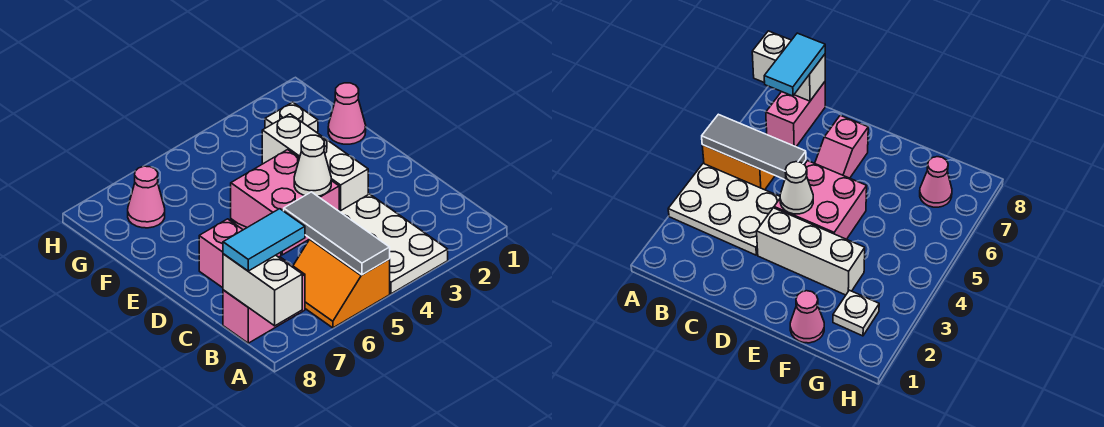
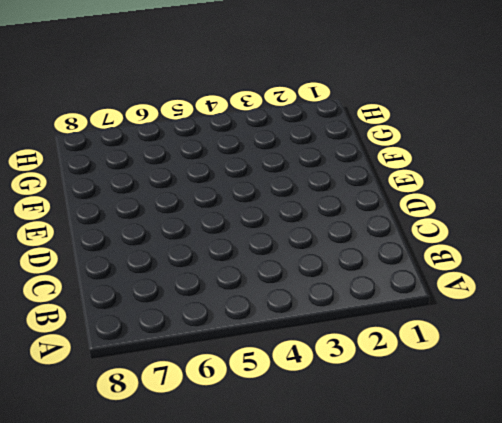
none -> white 2x3 plate [340,194,448,294]
none -> orange 2x2 slope [293,239,390,328]
none -> pink 1x2 brick [223,257,305,343]

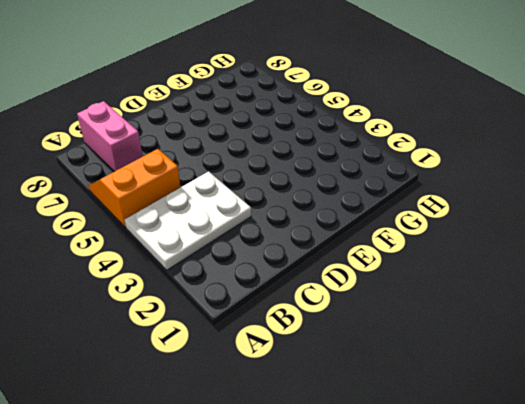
none -> white 1x3 brick [262,114,368,212]
none -> pink 2x2 brick [231,150,339,255]
none -> pink 1x2 slope [199,219,281,288]

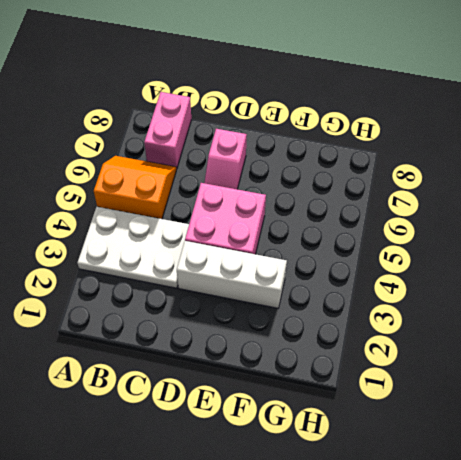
none -> pink 1x1 cone [328,83,366,144]
none -> white 1x1 plate [265,102,318,132]
none -> pink 1x1 cone [128,166,165,228]

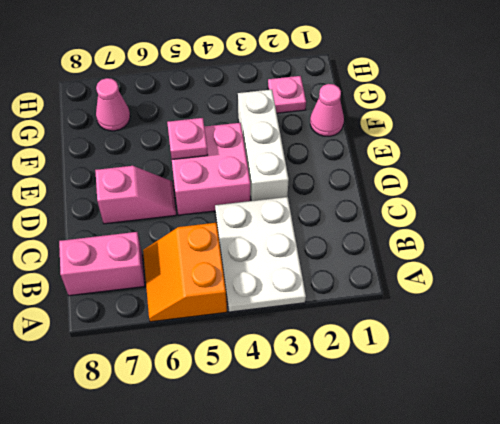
pink 1x1 plate [167,118,208,159] -> none
pink 1x1 plate [268,76,306,113] -> white 1x1 plate [265,102,318,132]
none -> grey 1x3 tile [284,192,390,275]
none -> white 1x2 brick [223,254,302,326]
none -> white 1x1 cone [294,135,331,196]

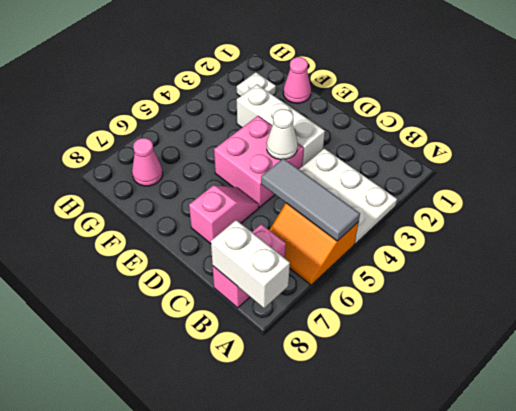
none -> cyan 1x2 tile [223,209,305,271]

